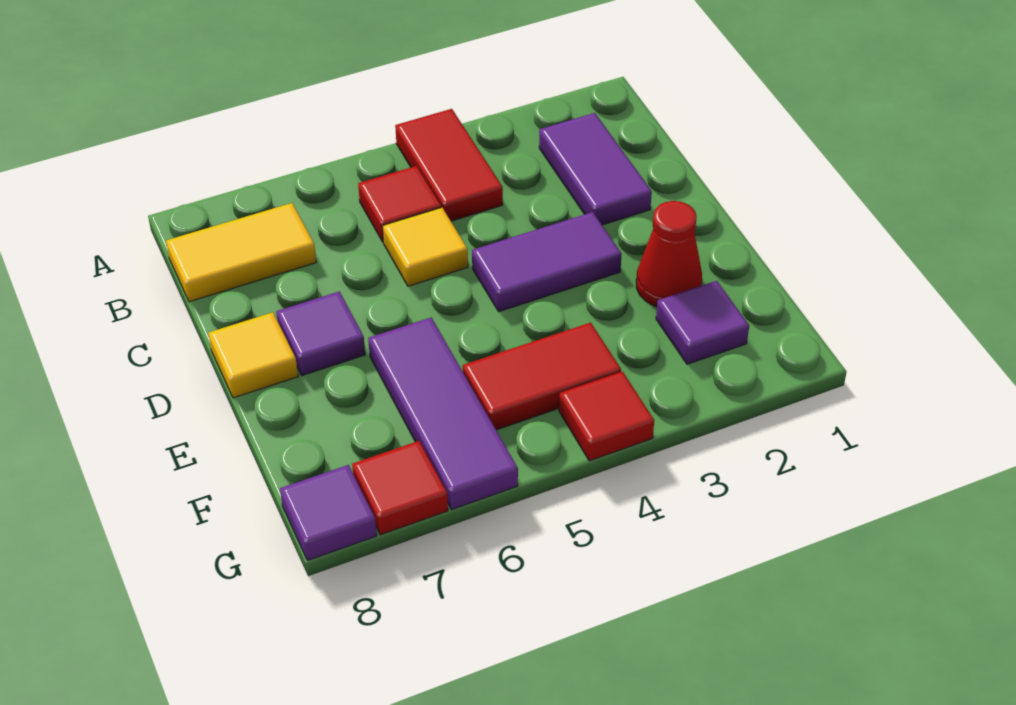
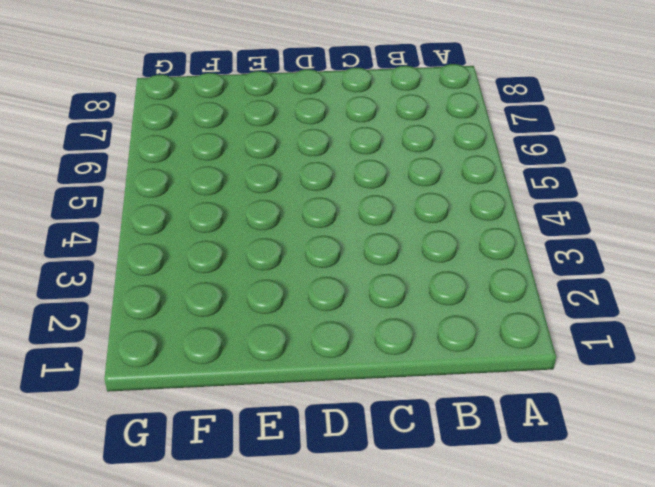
none -> red 1x2 tile [395,109,503,221]
none -> purple 1x2 tile [539,113,652,225]
none -> red 1x1 tile [358,166,441,242]

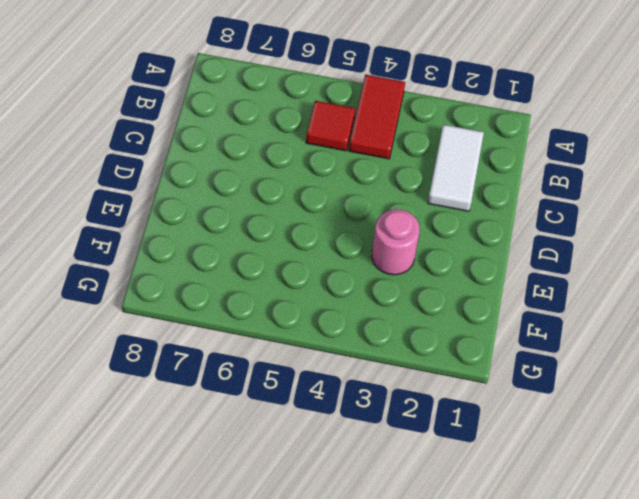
white 1x2 tile [428,125,484,211] -> purple 1x2 tile [539,113,652,225]
pink 1x1 round brick [372,209,419,275] -> none
none -> yellow 1x2 tile [166,203,316,302]
none -> yellow 1x1 tile [383,208,468,286]
none -> purple 1x2 tile [472,212,622,311]

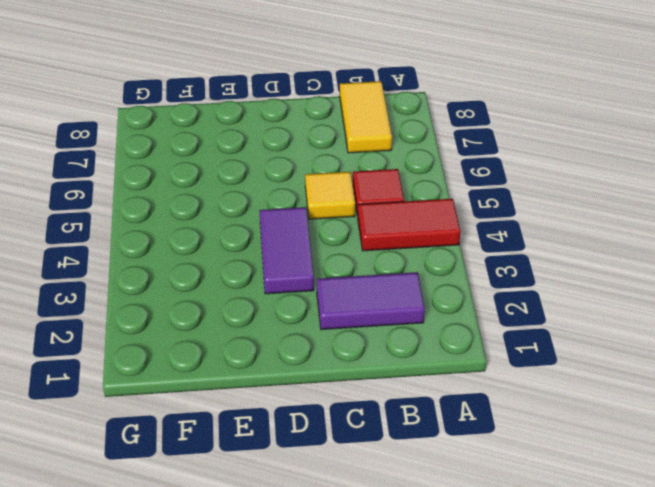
none -> purple 1x1 tile [276,291,365,376]
none -> yellow 1x1 tile [208,312,298,398]
none -> red 1x1 cone [636,201,702,307]

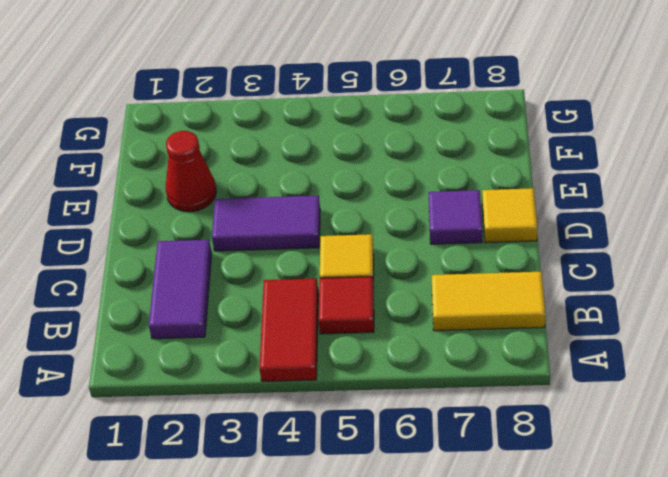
none -> purple 1x3 tile [368,318,518,510]
none -> purple 1x1 tile [656,281,749,364]
none -> red 1x2 tile [463,323,621,430]

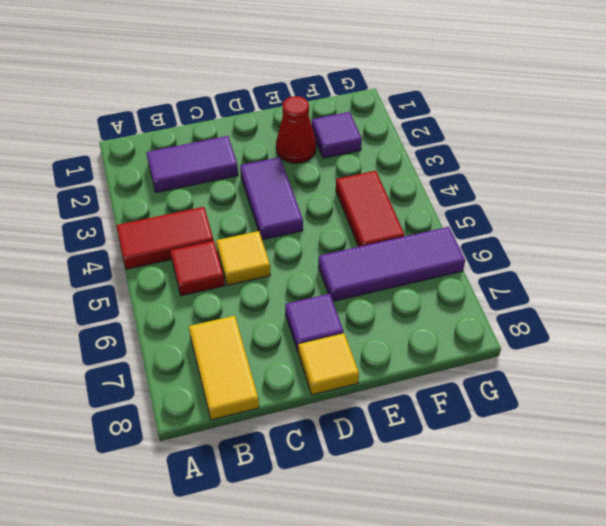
none -> red 1x1 tile [559,372,654,461]
none -> red 1x1 tile [352,441,448,535]
none -> purple 1x1 tile [280,465,377,561]

